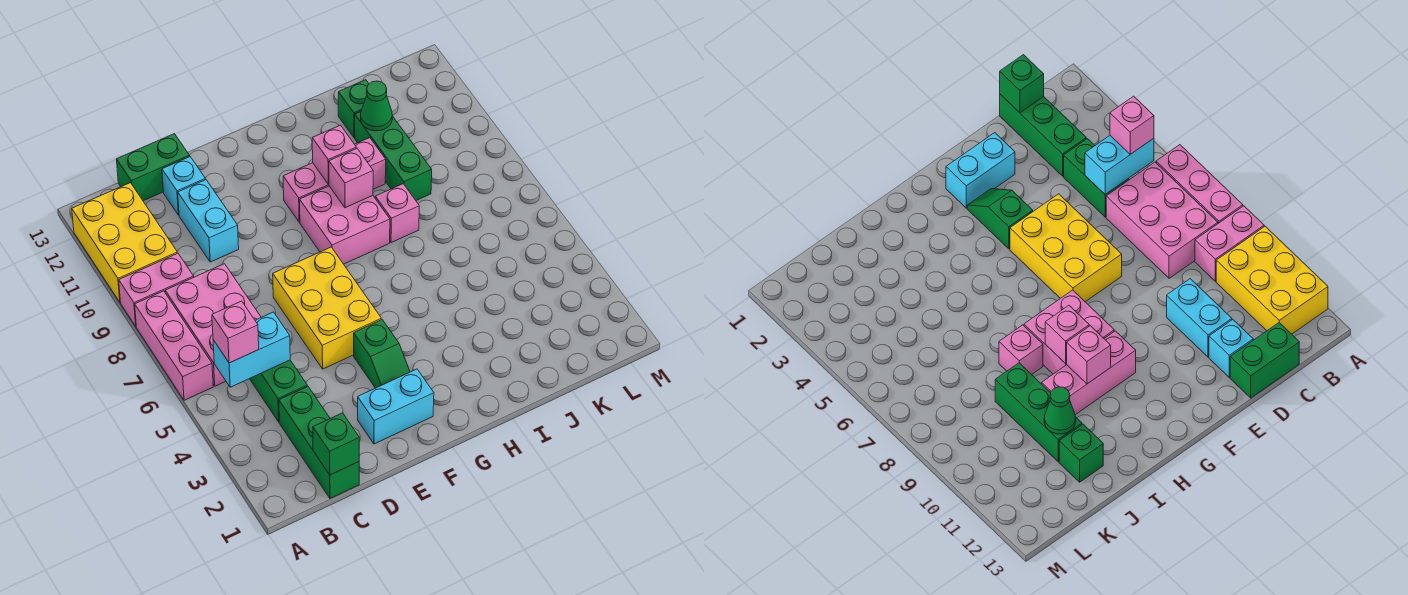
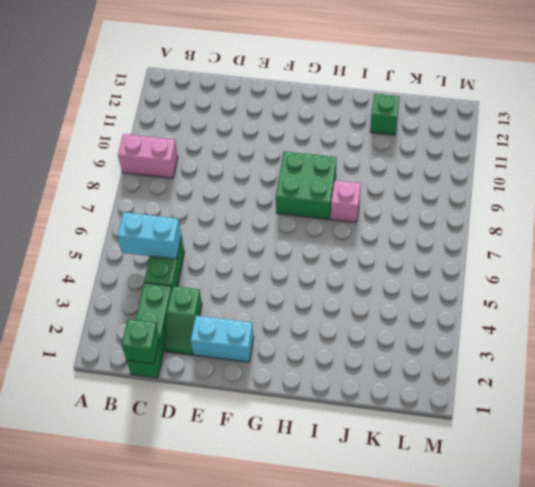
green 1x2 slope [164,286,202,355] -> green 1x2 slope moved to [354,320,410,388]
green 2x2 brick [276,151,337,219] -> pink 2x2 brick [300,186,390,264]
none -> pink 1x3 brick [135,291,213,400]
none -> yellow 2x3 brick [72,183,177,302]
none -> pink 2x3 brick [165,264,261,386]

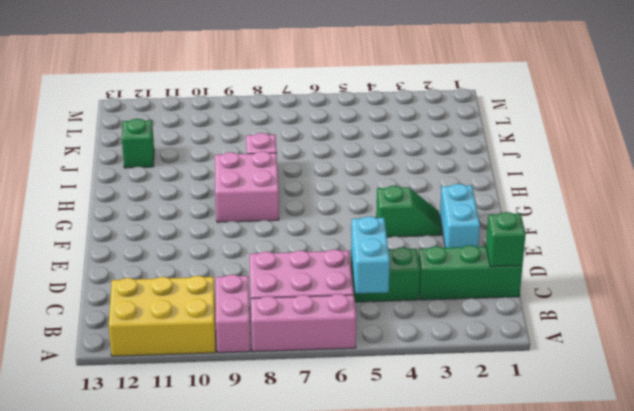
none -> green 1x2 brick [116,134,190,201]
none -> cyan 1x2 brick [178,180,239,262]
none -> cyan 1x1 brick [162,157,205,215]

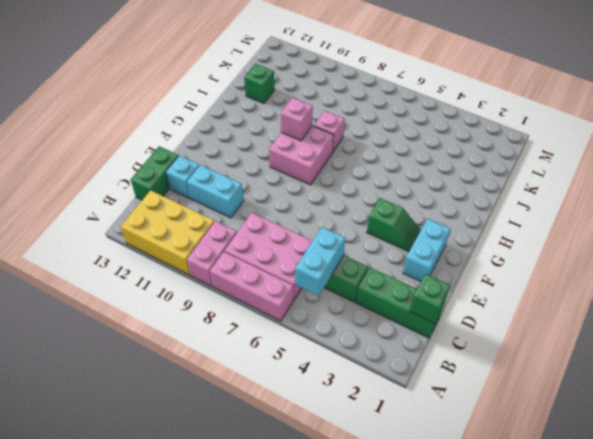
none -> yellow 2x3 brick [273,247,381,369]
none -> pink 1x3 brick [283,138,386,222]
none -> green 1x3 brick [355,112,432,200]

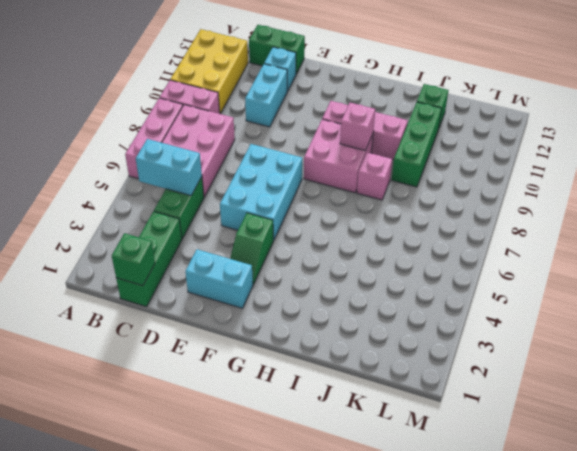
cyan 2x3 brick [220,144,302,240] -> yellow 2x3 brick [273,247,381,369]
none -> pink 1x1 brick [312,125,356,185]
none -> green 1x1 cone [361,81,392,131]
none -> pink 1x1 brick [212,301,259,363]

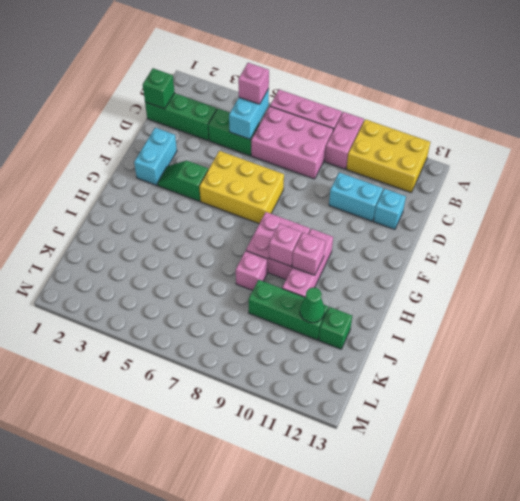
none -> green 1x2 brick [116,134,190,201]

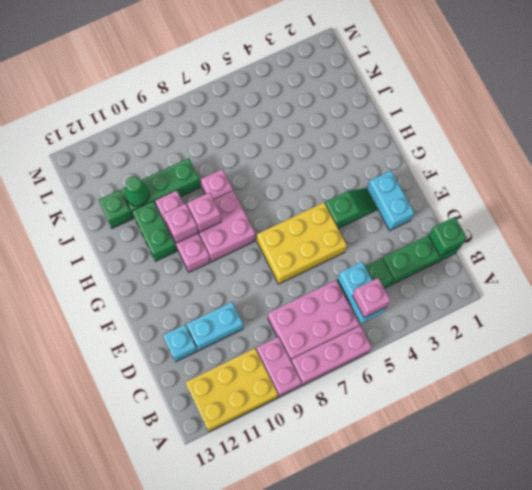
green 1x2 brick [132,201,177,261] -> green 1x2 brick moved to [116,134,190,201]

